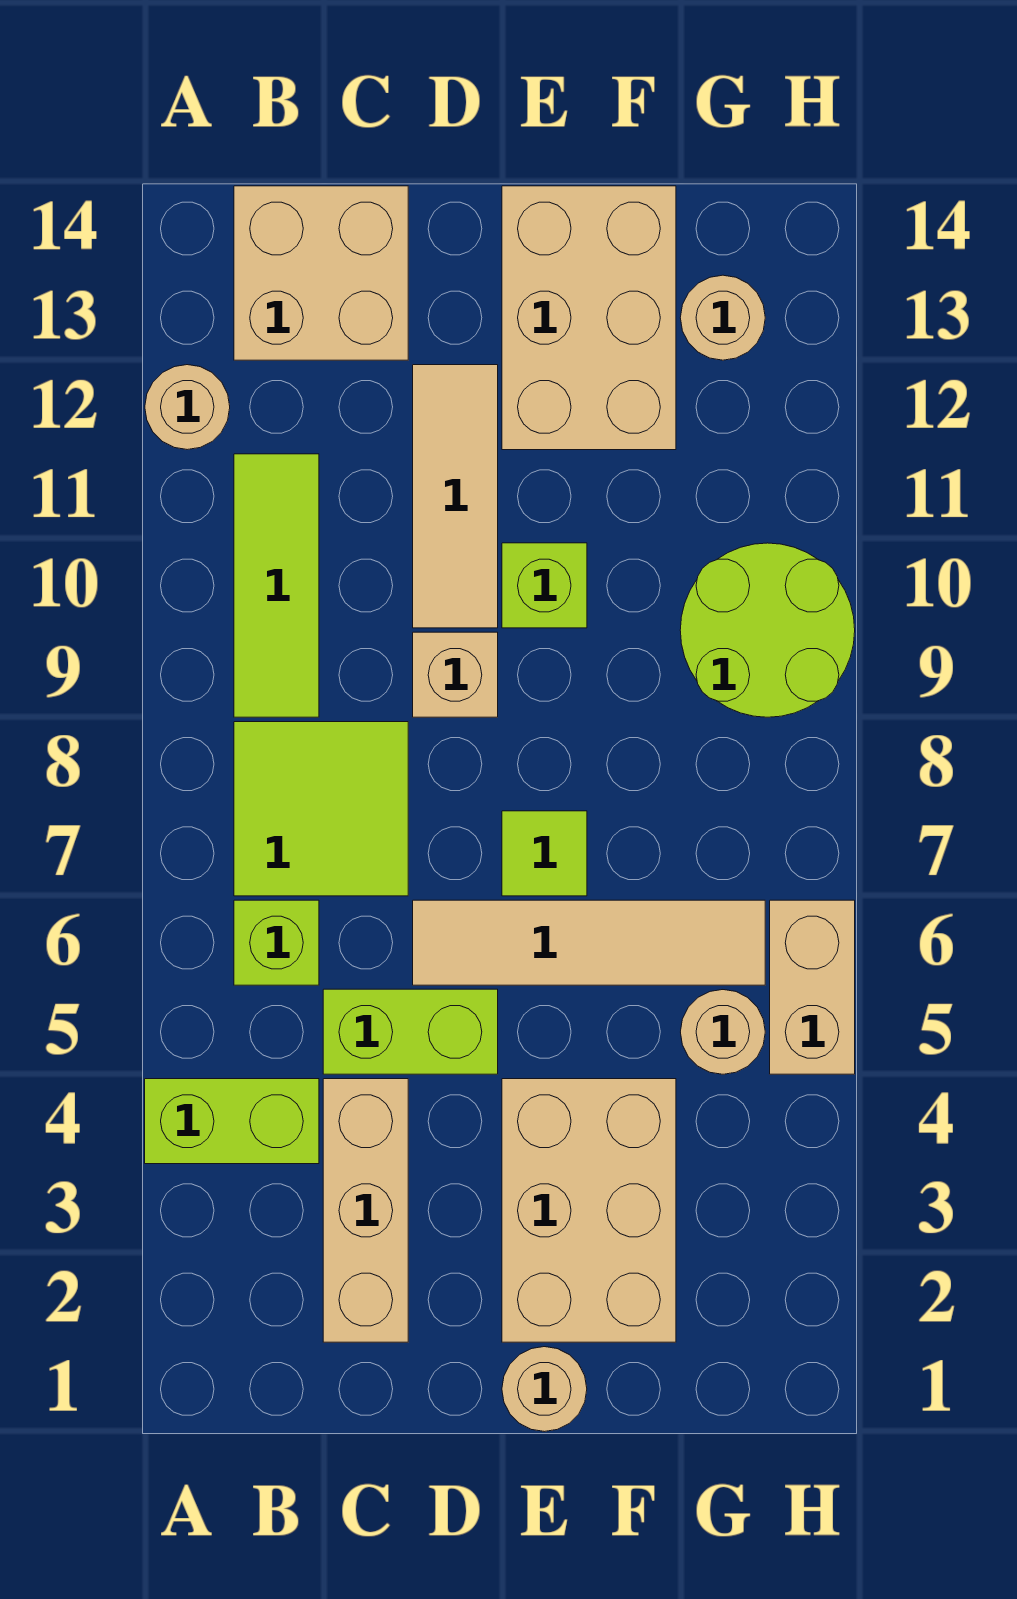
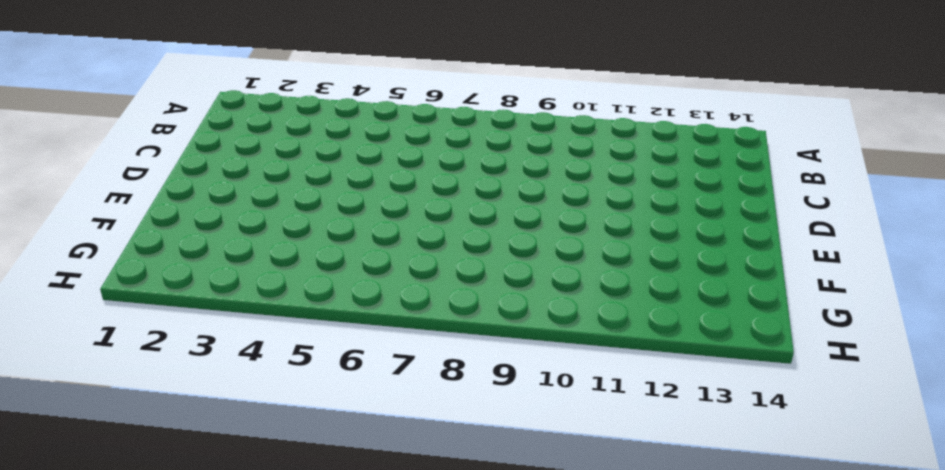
none -> lime 1x2 brick [145,1079,319,1164]
none -> tan 1x1 round brick [145,365,230,450]
none -> lime 1x1 brick [234,900,319,985]

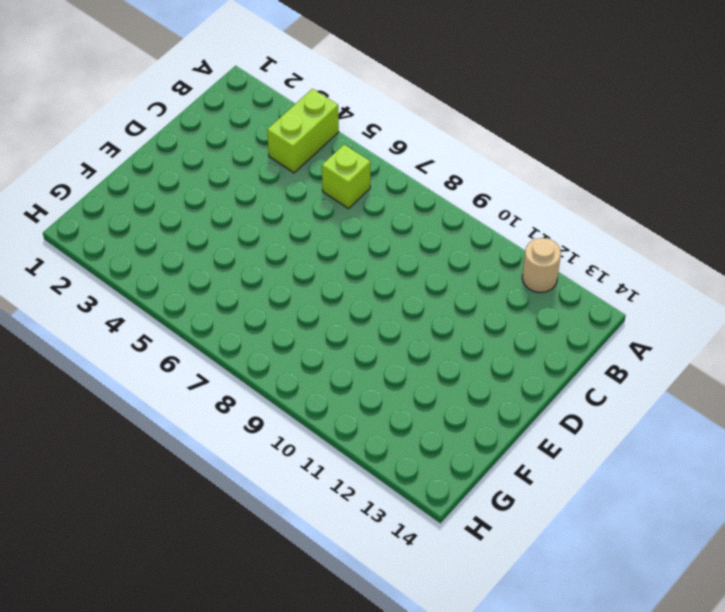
none -> lime 2x2 tile [234,722,408,896]
none -> lime 1x3 tile [234,454,319,717]
none -> tan 2x2 brick [234,186,408,360]

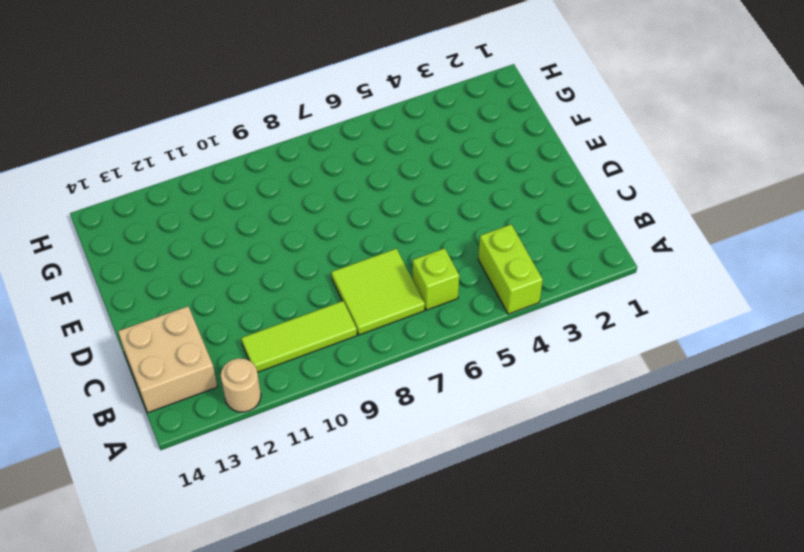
none -> tan 1x3 brick [323,1079,408,1342]
none -> lime 1x2 brick [323,989,498,1074]
none -> tan 1x4 tile [413,900,765,985]

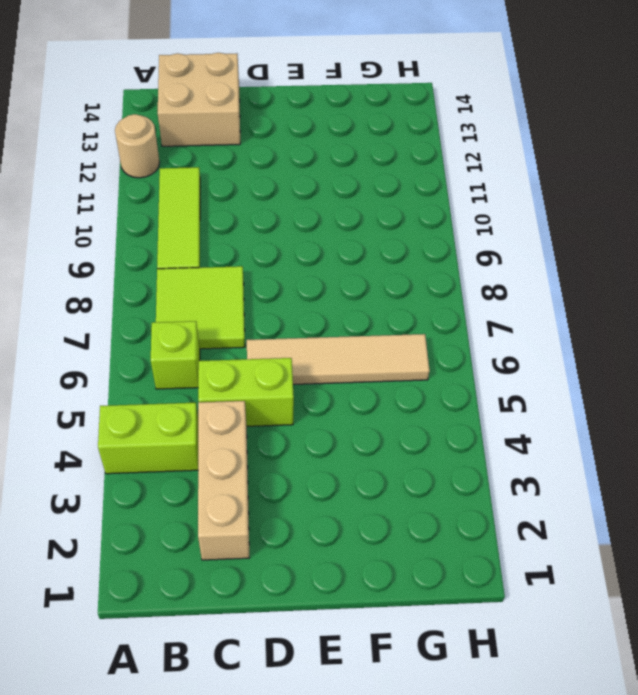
none -> tan 1x1 brick [413,632,498,717]
none -> tan 1x3 tile [413,365,498,628]
none -> tan 1x1 round brick [502,1347,587,1432]

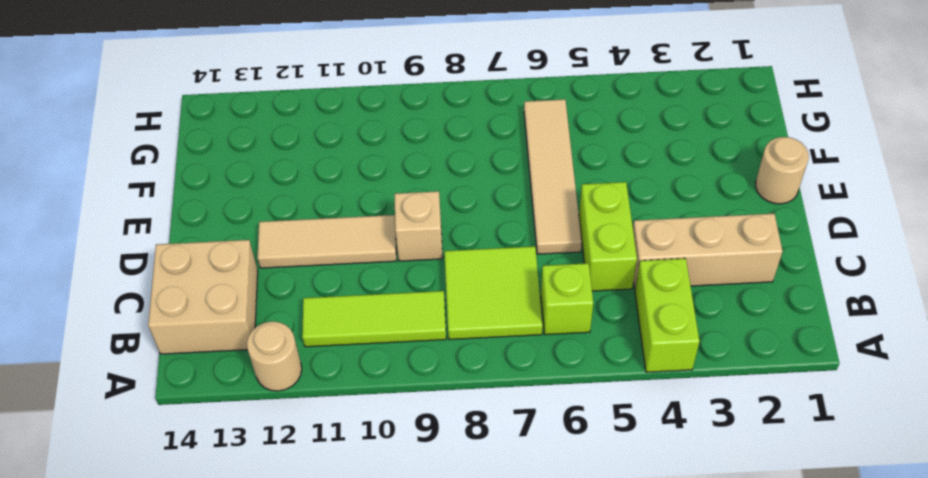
none -> tan 2x3 brick [502,1079,676,1342]
none -> lime 1x1 tile [502,811,587,896]
none -> lime 1x1 brick [502,543,587,628]

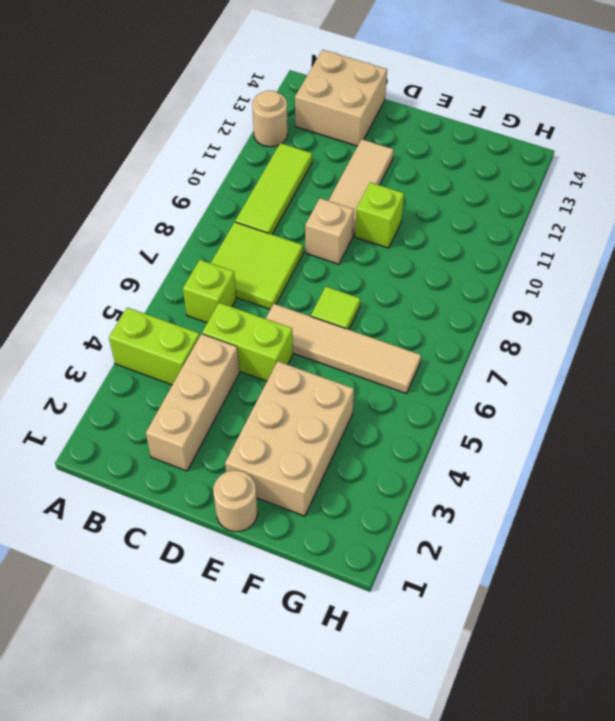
none -> tan 2x3 brick [502,186,676,450]
none -> tan 1x1 round brick [681,990,765,1074]
none -> lime 2x2 round brick [680,543,855,717]

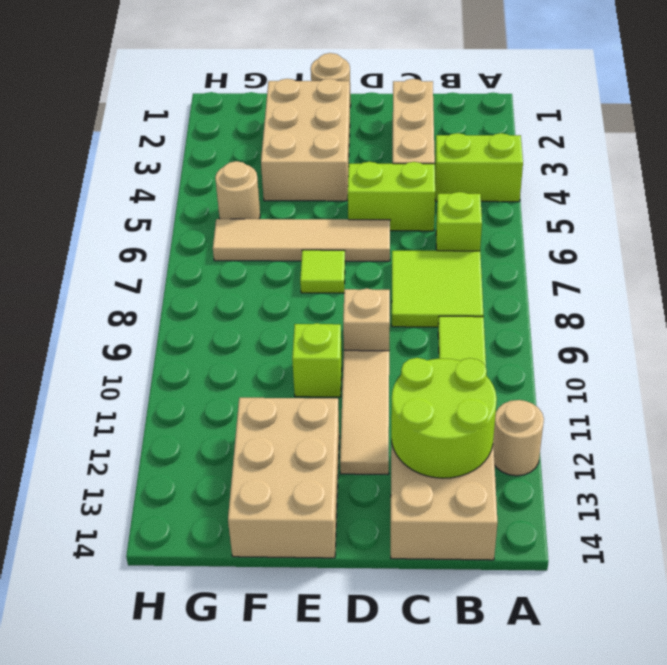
lime 2x2 round brick [391,358,497,478] -> lime 2x2 round brick moved to [680,543,855,717]
none -> tan 1x1 round brick [680,275,765,360]
none -> tan 1x2 brick [770,900,855,1074]

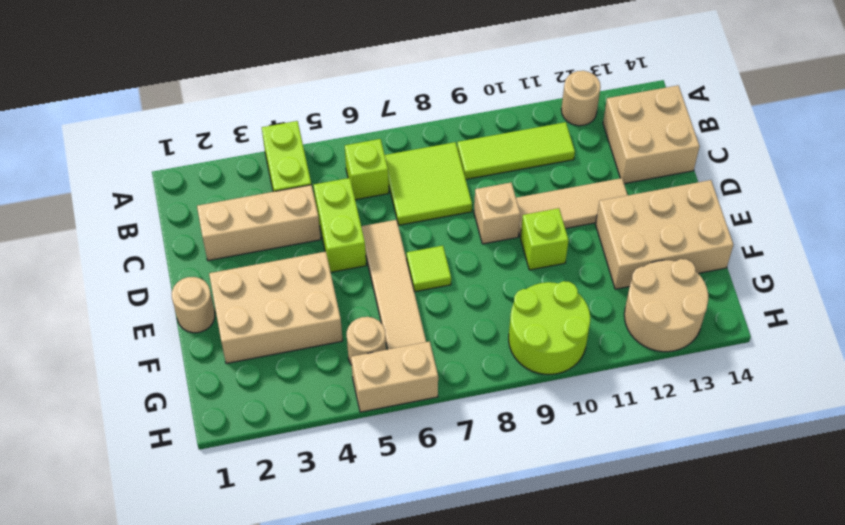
tan 2x2 round brick [624,259,708,352] -> tan 1x1 round brick [680,275,765,360]

